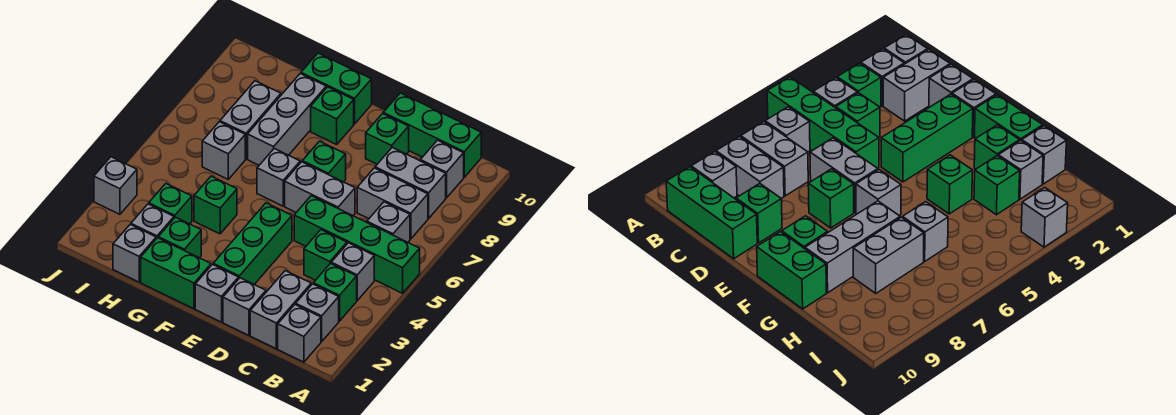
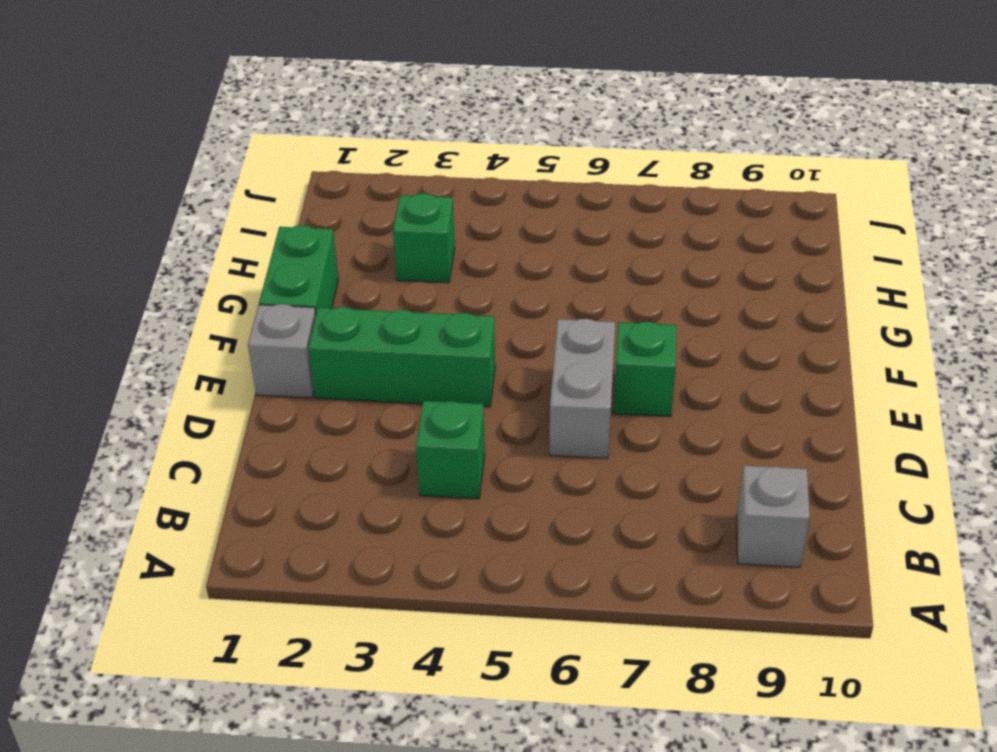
none -> green 1x4 brick [294,196,420,293]
none -> grey 1x1 brick [278,304,321,362]
none -> grey 1x1 brick [296,284,339,342]
none -> green 1x1 brick [313,263,357,321]

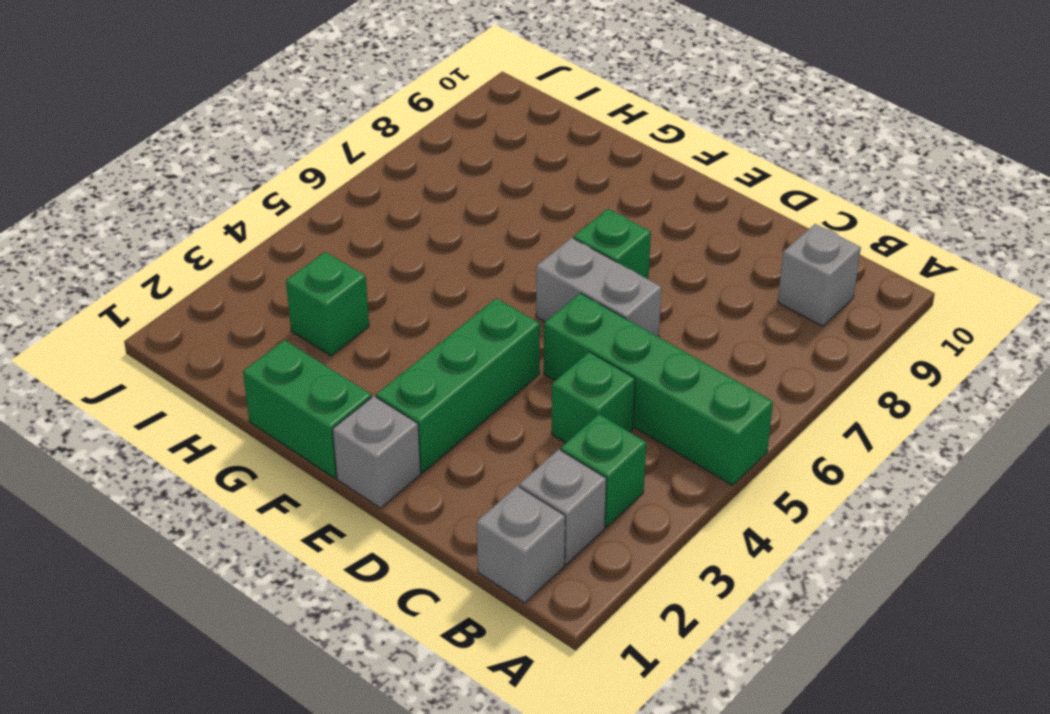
none -> grey 1x1 brick [331,243,374,300]
none -> grey 1x1 brick [367,202,410,242]
none -> grey 1x2 brick [357,168,428,239]
none -> grey 1x2 brick [375,147,446,218]

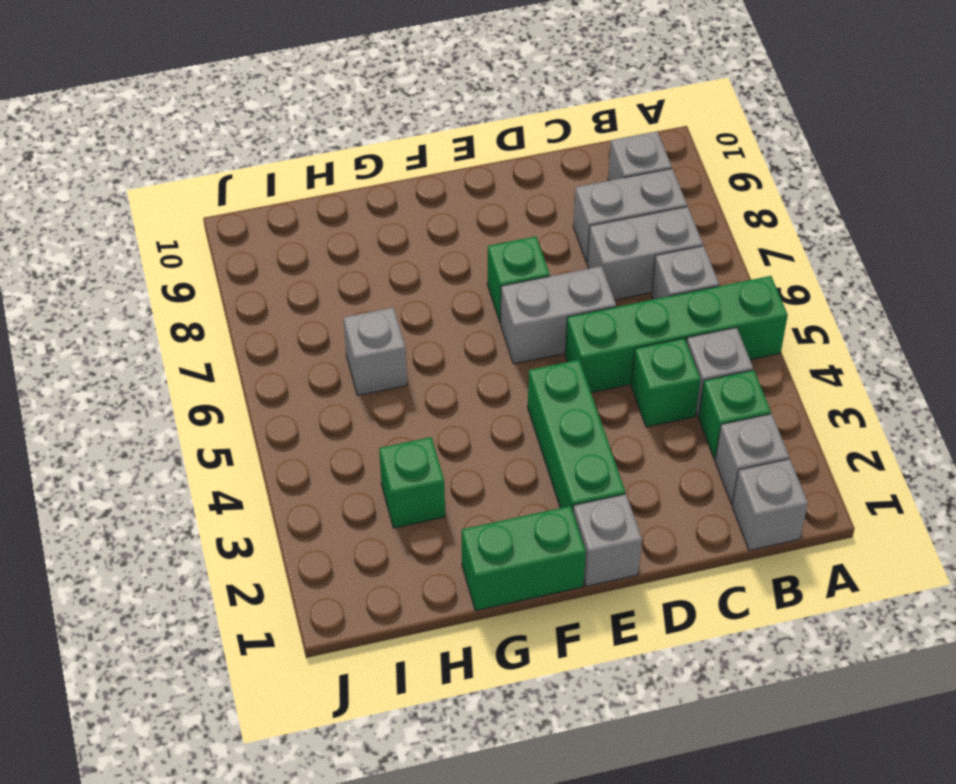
none -> green 1x3 brick [383,93,481,177]
none -> grey 1x2 brick [250,271,311,349]
none -> grey 1x1 brick [223,278,266,335]
none -> green 1x1 brick [366,114,409,164]

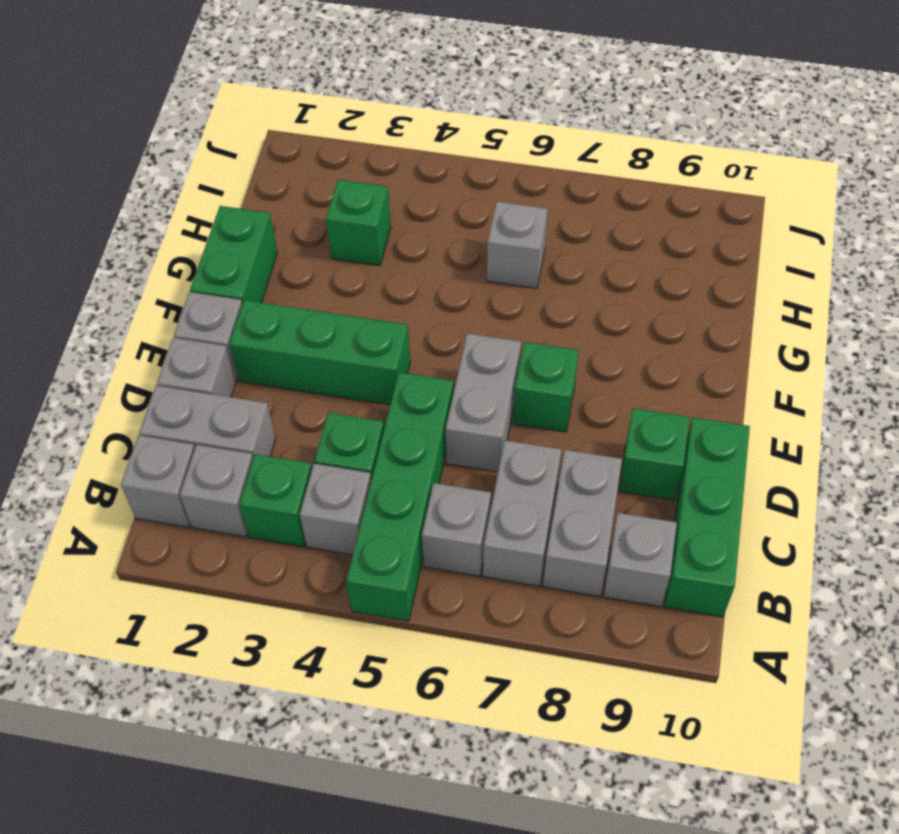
none -> grey 1x1 brick [257,149,300,206]
none -> green 1x1 brick [311,87,354,145]
none -> green 1x2 brick [301,53,372,124]
none -> green 1x1 brick [158,217,201,258]

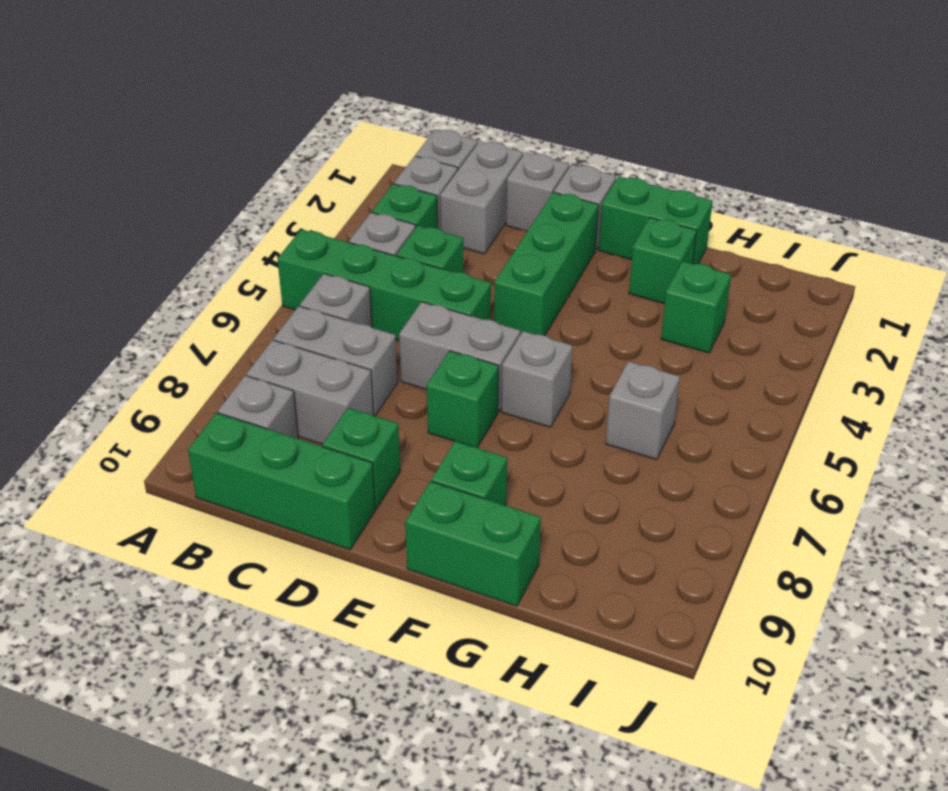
none -> green 1x1 brick [194,176,237,234]
none -> grey 1x3 brick [248,74,326,165]
none -> grey 1x1 brick [113,225,156,282]
none -> grey 1x1 brick [131,204,174,239]

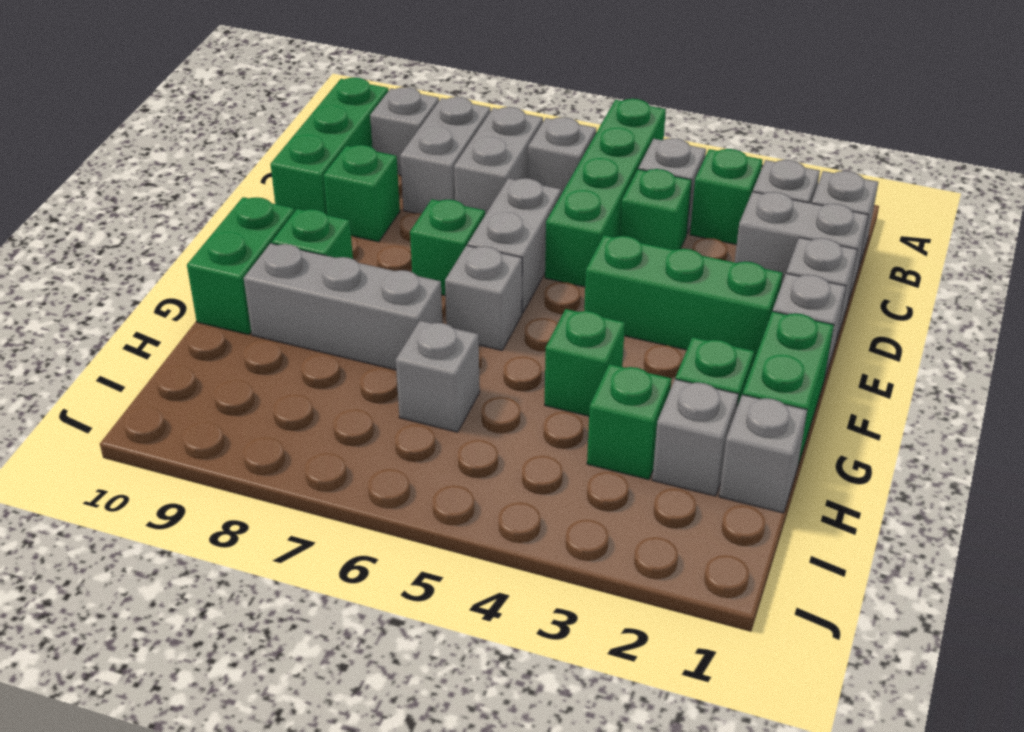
none -> grey 1x2 brick [220,81,281,159]
none -> grey 1x1 brick [94,157,137,214]

